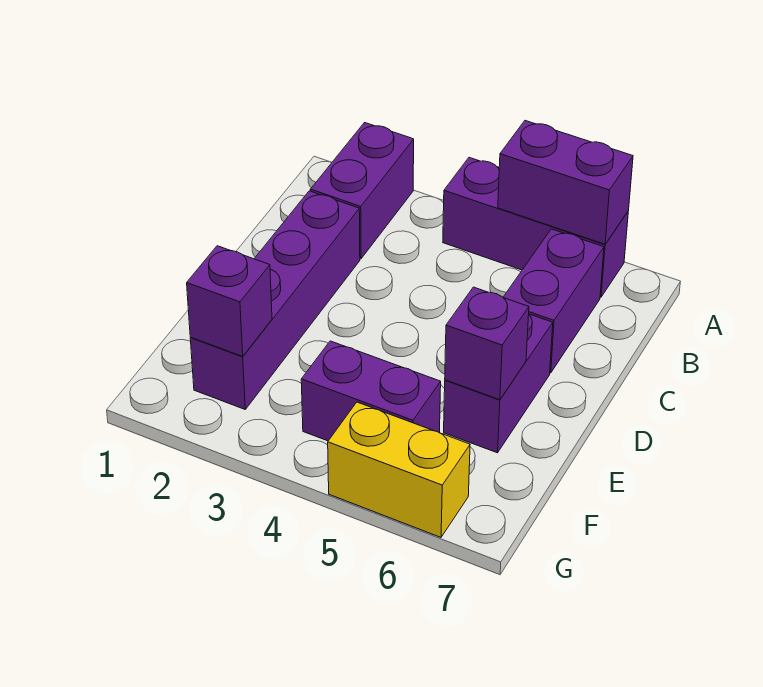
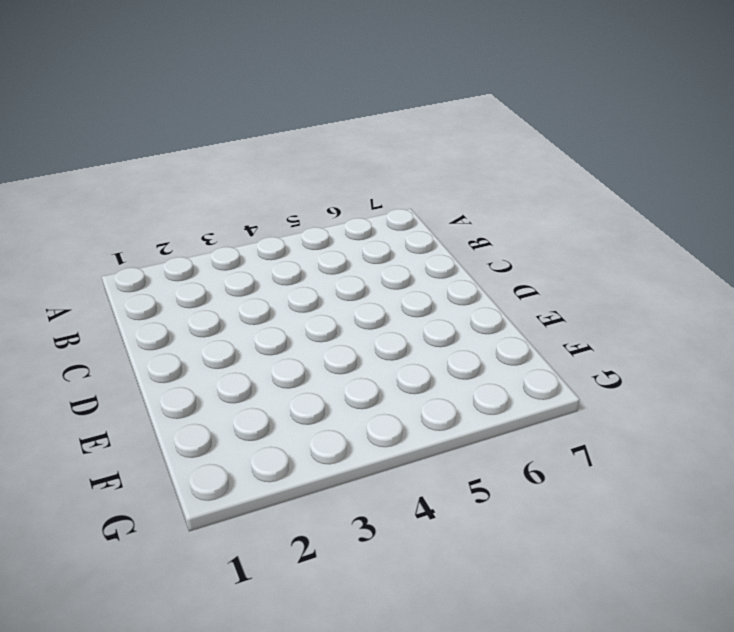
none -> purple 1x2 brick [310,123,414,259]
none -> purple 1x3 brick [443,158,628,297]

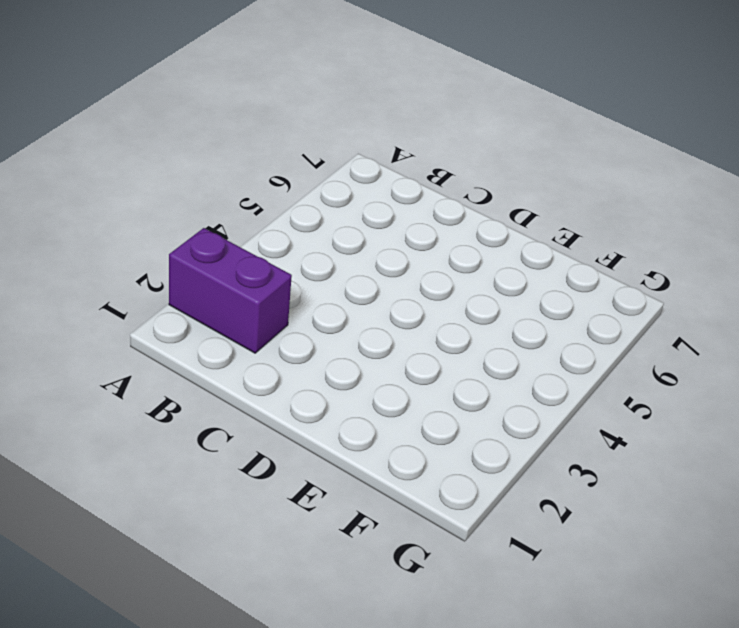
none -> purple 1x3 brick [443,158,628,297]
none -> purple 1x2 brick [503,229,604,373]

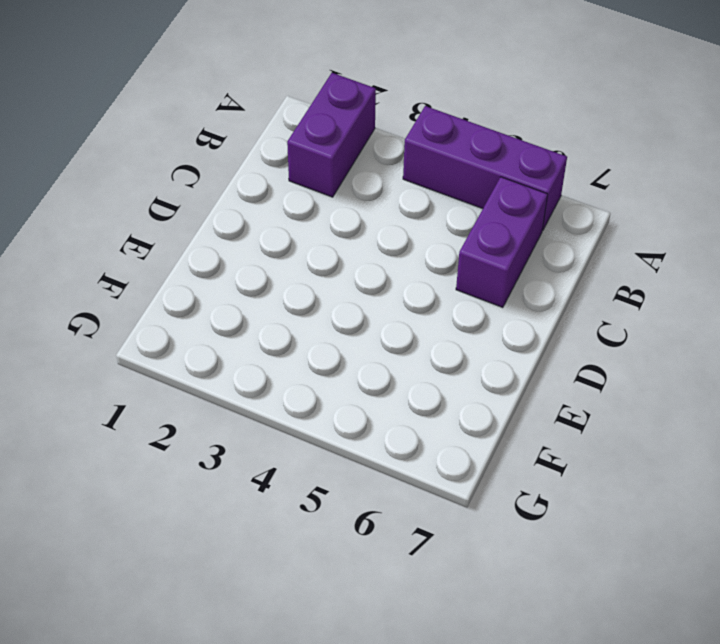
none -> purple 1x4 brick [190,191,360,409]
none -> purple 1x2 brick [444,314,553,453]

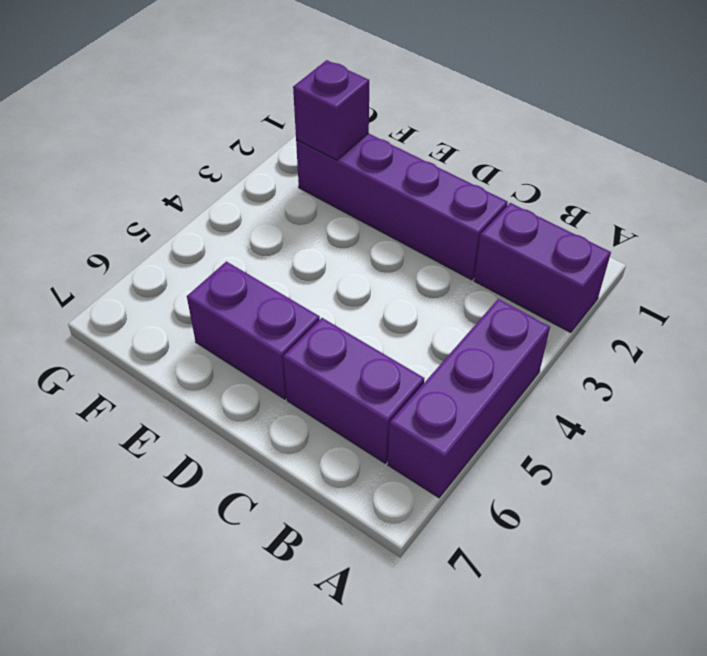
none -> purple 1x2 brick [301,341,441,441]
none -> yellow 1x2 brick [328,402,470,537]

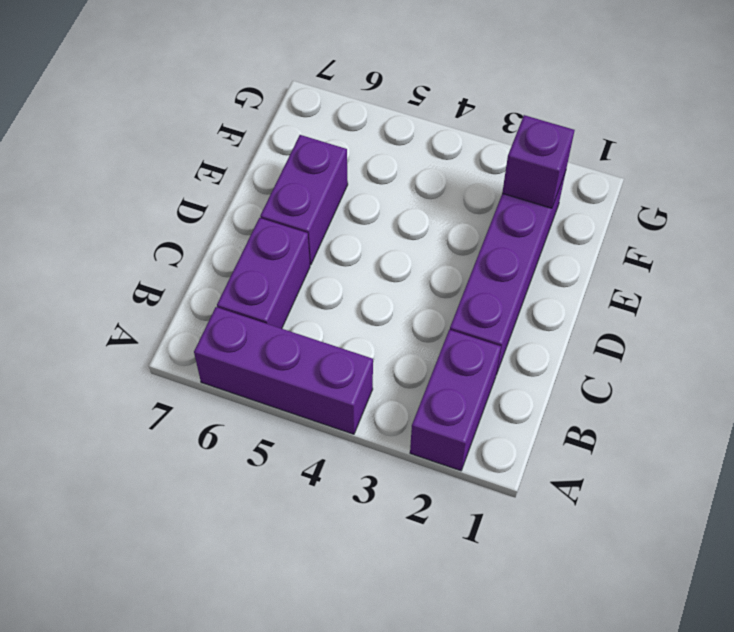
none -> purple 1x2 brick [301,341,441,441]
none -> yellow 1x2 brick [328,402,470,537]

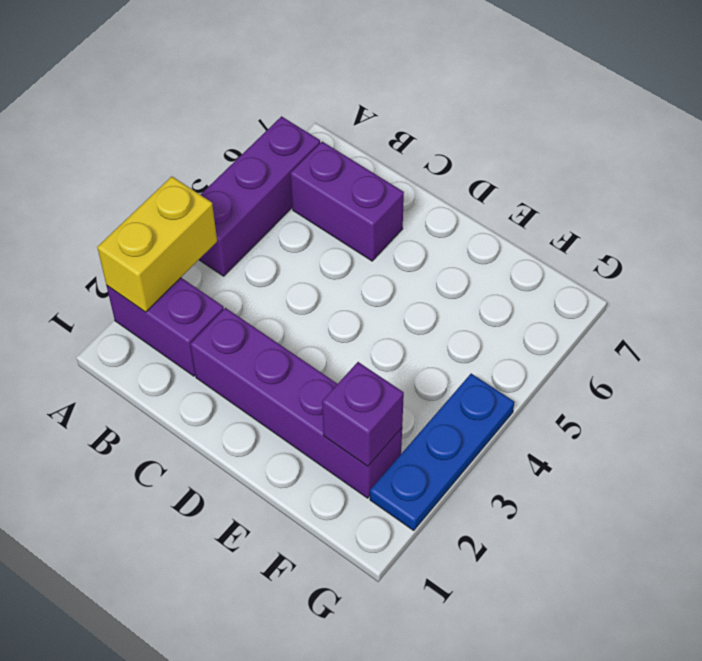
yellow 1x2 brick [97,176,217,312] -> yellow 1x2 brick moved to [328,402,470,537]
blue 1x3 plate [370,374,514,530] -> none
none -> purple 1x2 brick [444,314,553,453]
none -> purple 1x2 brick [301,341,441,441]

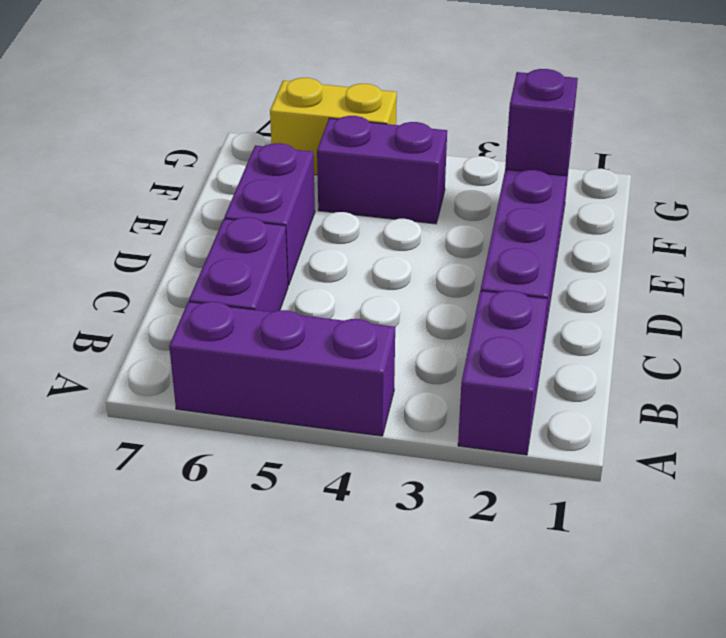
none -> purple 1x2 brick [498,121,633,244]
none -> purple 1x1 brick [445,287,529,400]

